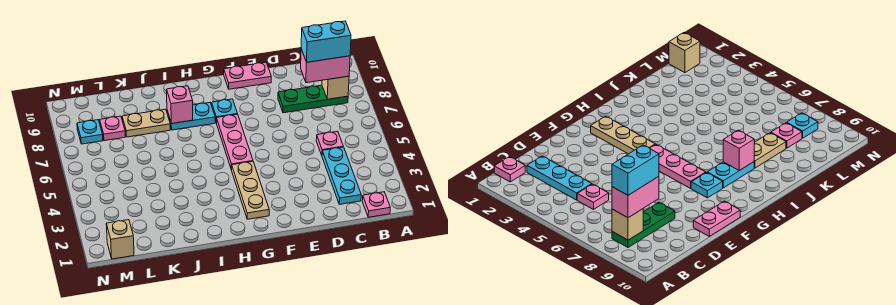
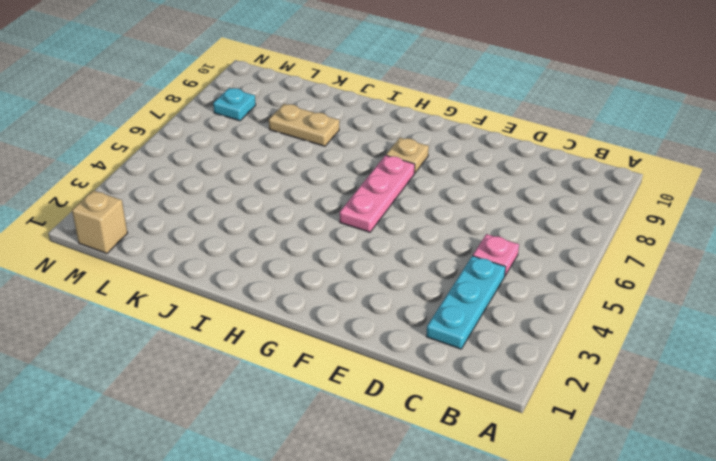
tan 1x1 plate [386,138,429,173] -> cyan 1x1 plate [212,99,237,123]
none -> pink 1x1 plate [362,192,390,217]
none -> green 1x3 plate [278,85,348,113]
none -> pink 1x2 plate [224,62,271,89]

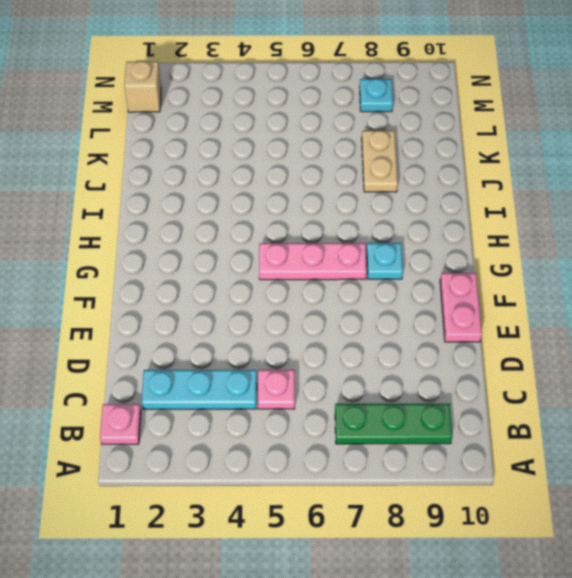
green 1x3 plate [335,404,452,444] -> green 1x3 plate turned to [278,85,348,113]
none -> tan 1x3 plate [232,161,269,219]
none -> cyan 1x2 plate [167,103,215,130]
none -> pink 1x1 plate [100,116,125,141]

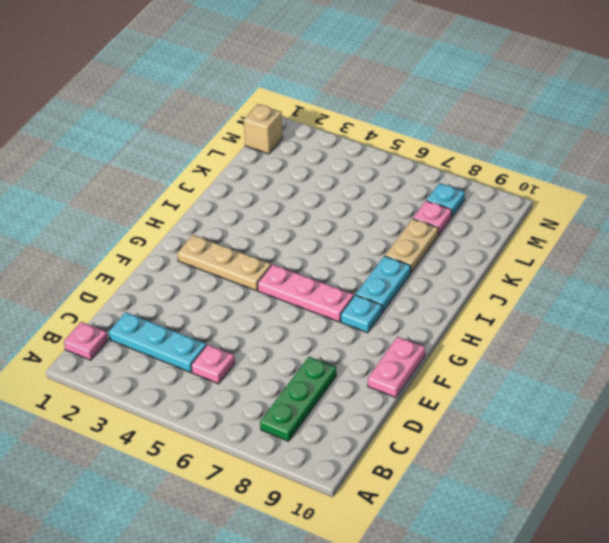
none -> tan 1x1 brick [322,76,349,99]
none -> pink 1x1 brick [167,86,193,124]
none -> pink 1x2 brick [301,49,350,83]

